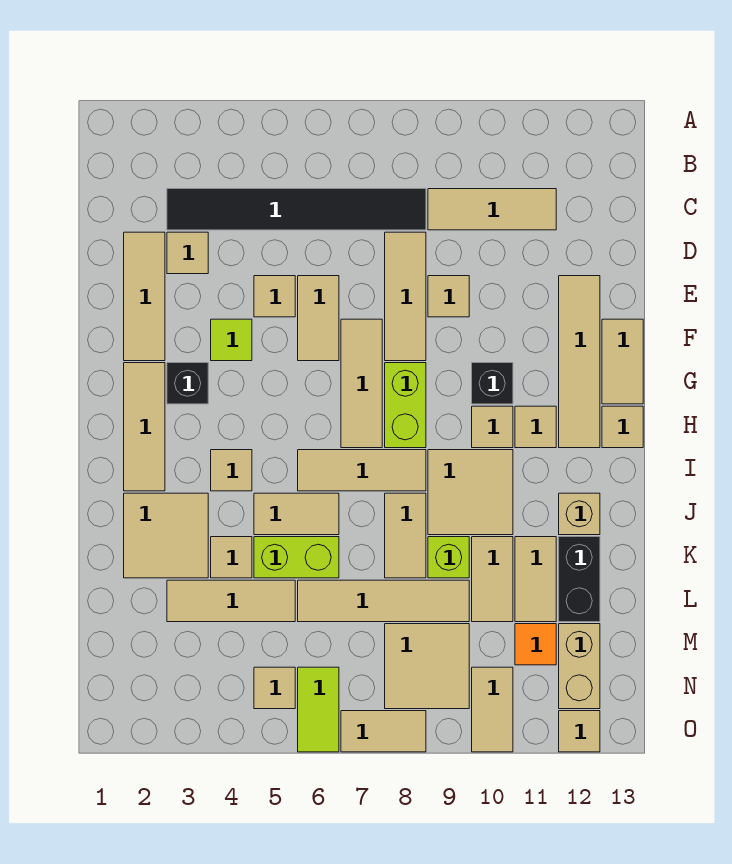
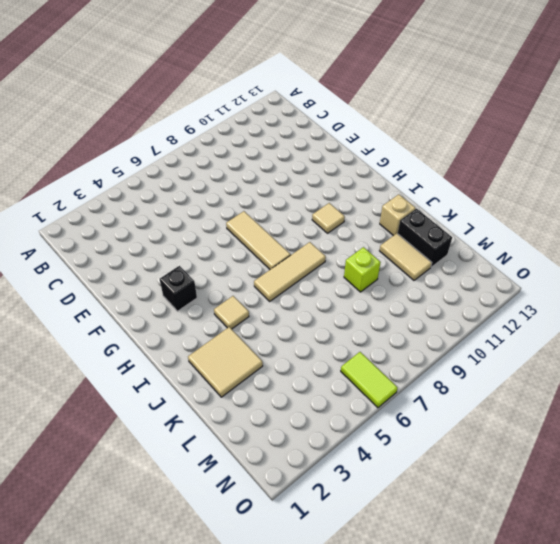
none -> black 1x6 tile [167,189,426,230]
none -> tan 1x3 tile [428,189,556,230]
none -> tan 1x3 tile [124,232,165,361]
none -> tan 1x1 tile [167,232,208,274]

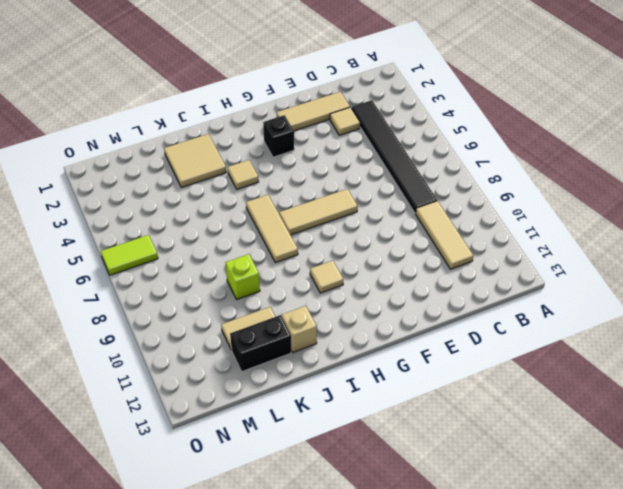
none -> tan 1x3 tile [385,232,426,361]
none -> tan 1x1 tile [254,276,295,317]
none -> tan 1x2 tile [298,276,339,361]
none -> tan 1x1 tile [428,276,469,317]

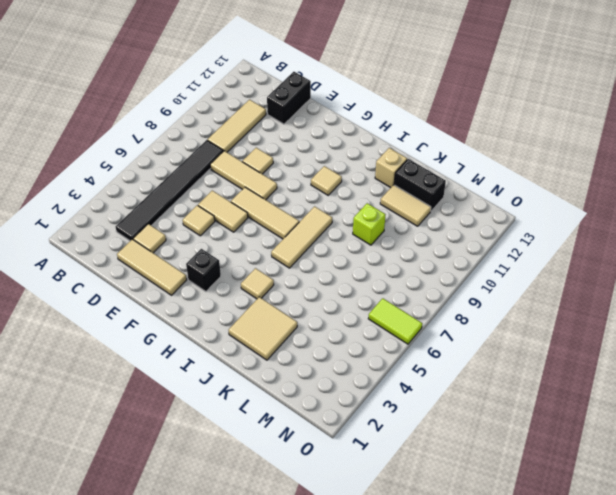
black 1x2 brick [267,72,311,124] -> none
none -> tan 1x4 tile [559,276,600,448]
none -> lime 1x1 tile [211,319,252,361]
none -> tan 1x2 tile [602,319,643,404]
none -> tan 1x3 tile [124,363,165,491]

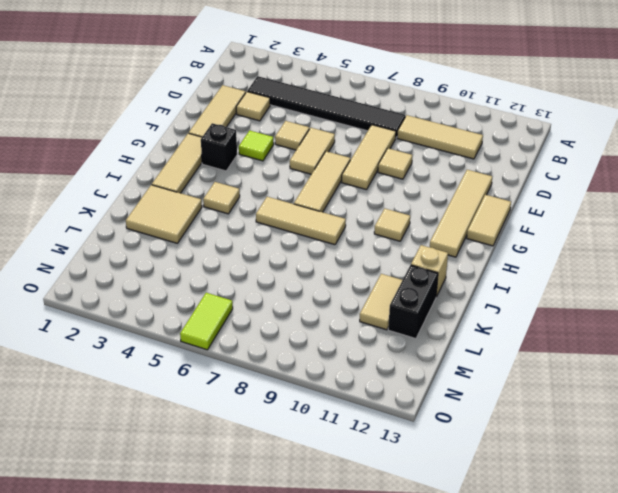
none -> lime 1x2 brick [385,363,426,448]
none -> black 1x1 brick [472,363,513,404]
none -> tan 1x1 tile [515,406,556,448]
none -> tan 1x1 tile [602,406,643,448]

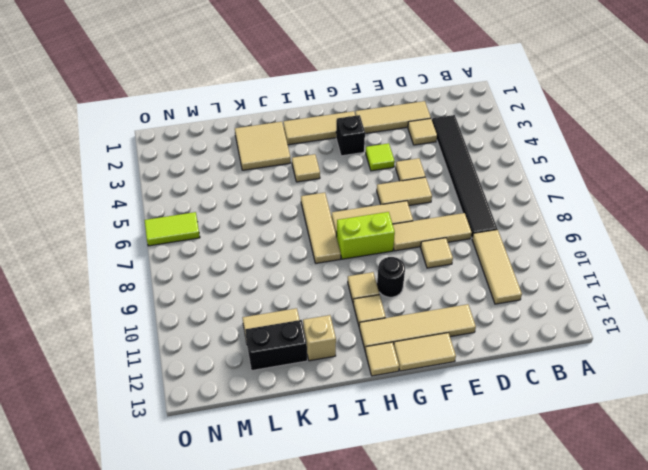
black 1x1 round brick [377,257,405,297] -> black 1x1 brick [472,363,513,404]
none -> tan 2x2 tile [428,450,513,535]
none -> tan 1x2 tile [254,493,339,535]
none -> tan 1x2 tile [385,493,426,578]
none -> tan 1x1 tile [211,537,252,578]

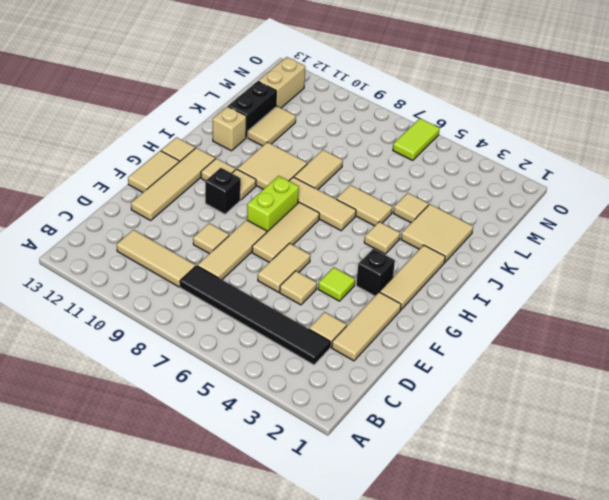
none -> lime 1x2 brick [254,537,339,578]
none -> lime 1x1 brick [428,537,469,578]
none -> tan 1x2 tile [472,537,513,622]
none -> tan 1x3 tile [167,580,295,622]

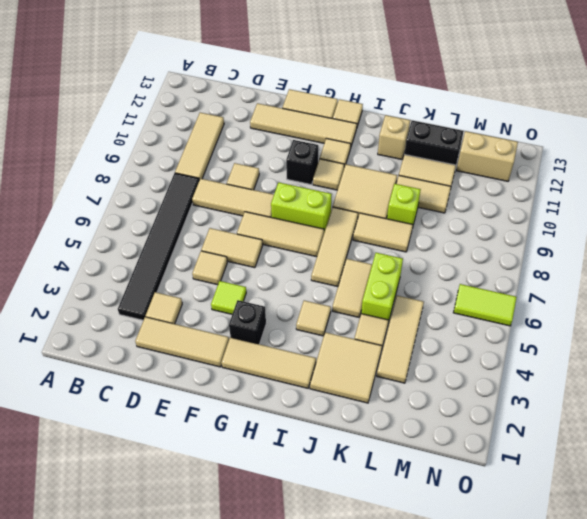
none -> tan 1x4 tile [298,580,469,622]
none -> tan 2x2 tile [385,624,469,709]
none -> orange 1x1 tile [515,624,556,665]
none -> tan 1x1 tile [254,667,295,709]

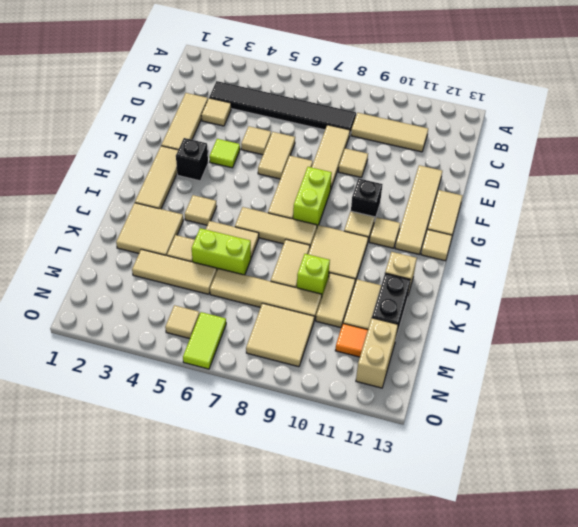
none -> tan 1x2 tile [472,667,513,752]
none -> tan 1x2 tile [341,711,426,752]
none -> tan 1x1 tile [559,711,600,752]

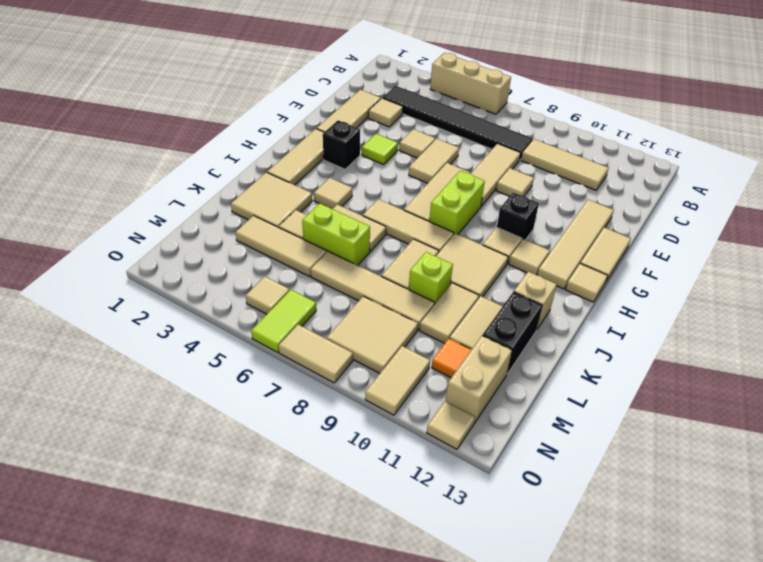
tan 1x3 brick [430,53,511,114] -> none

